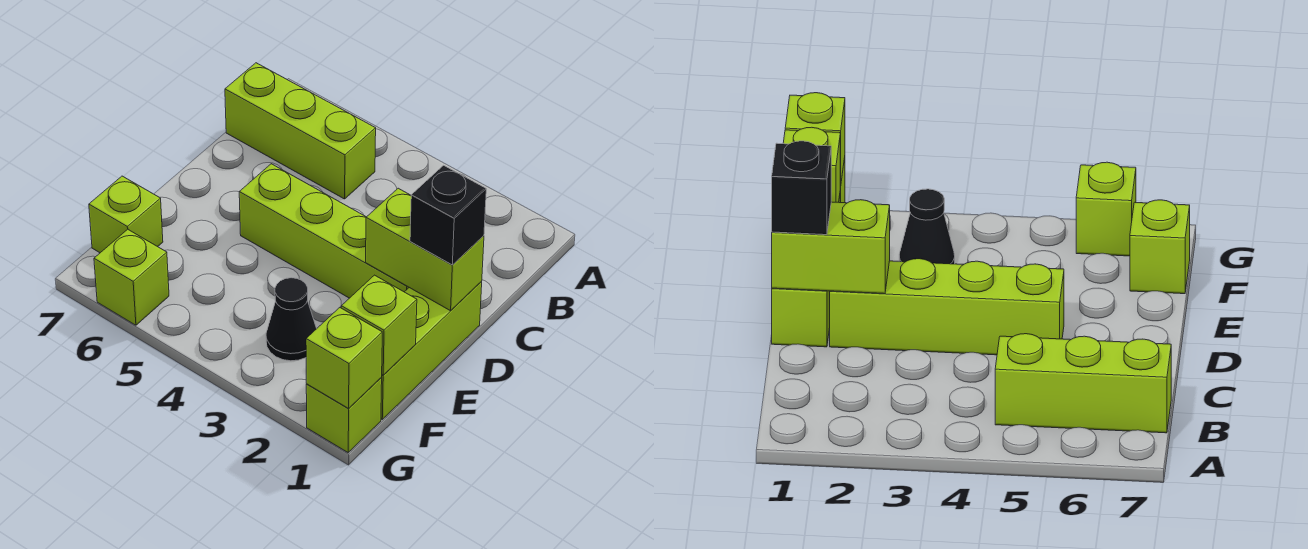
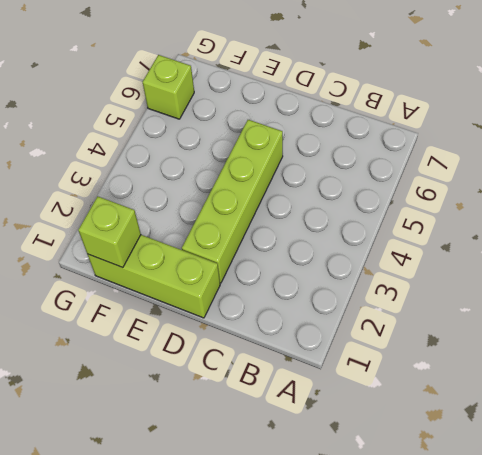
none -> lime 1x3 brick [225,63,376,199]
none -> black 1x1 cone [266,278,317,361]

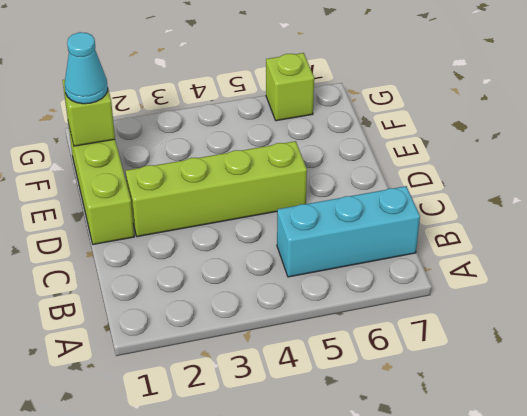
cyan 1x3 brick [277,186,420,277] -> lime 1x3 brick [225,63,376,199]
cyan 1x1 cone [65,32,108,104] -> none
none -> black 1x1 cone [266,278,317,361]
none -> lime 1x1 brick [89,176,163,253]

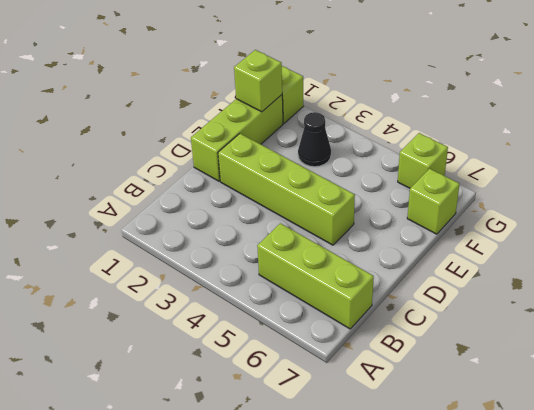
none -> lime 1x2 brick [366,188,484,311]
none -> lime 1x1 brick [306,308,382,408]

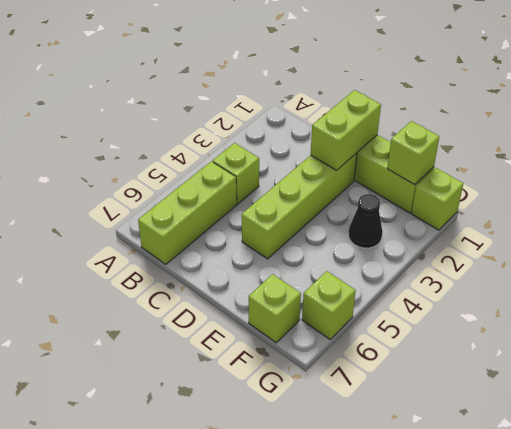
lime 1x1 brick [212,143,259,204] -> lime 1x1 brick moved to [306,308,382,408]
none -> black 1x1 brick [410,165,486,265]

